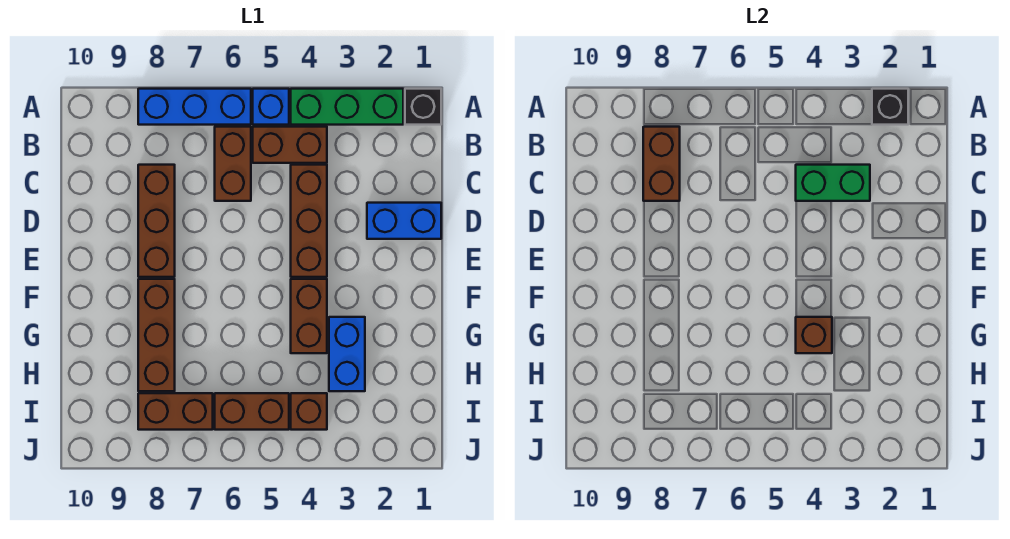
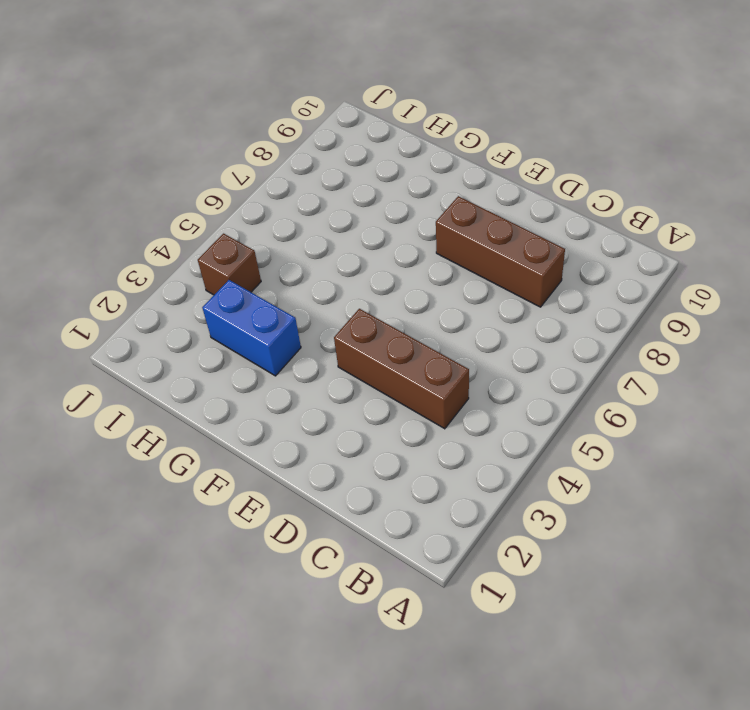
none -> black 1x1 brick [405,89,441,125]
none -> green 1x3 brick [291,89,403,125]
none -> blue 1x1 brick [253,89,289,125]

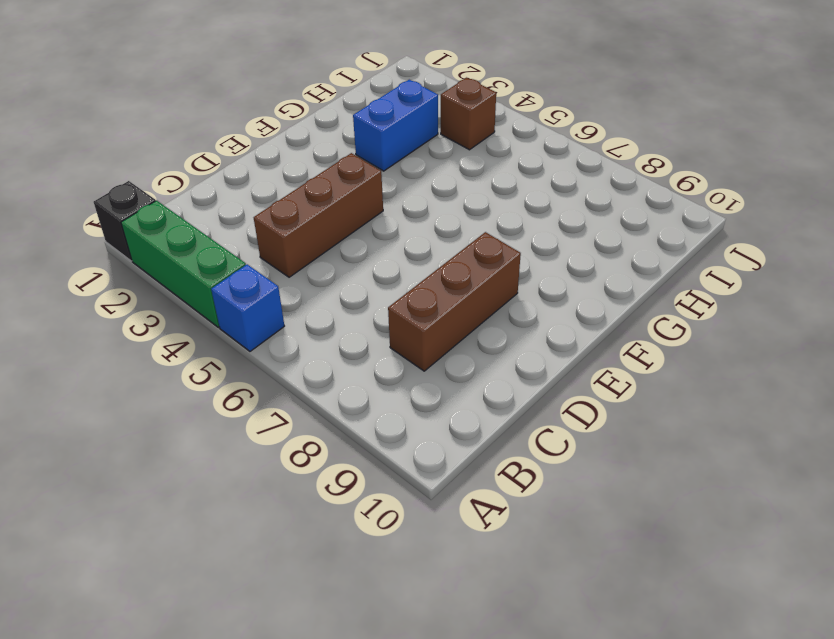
none -> blue 1x3 brick [138,89,251,125]
none -> brown 1x2 brick [253,127,327,163]
none -> brown 1x2 brick [215,127,251,201]

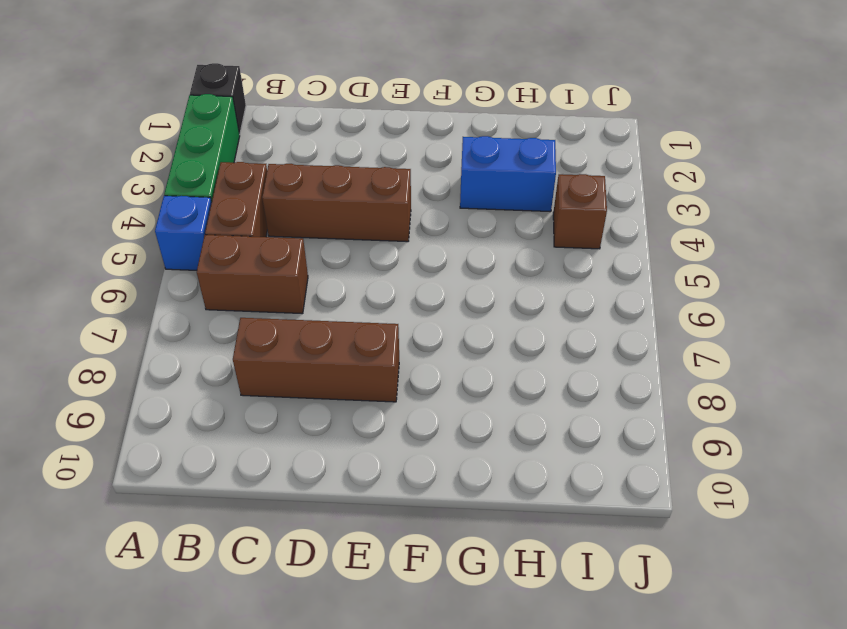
none -> blue 1x3 brick [138,89,251,125]
none -> blue 1x2 brick [367,203,441,239]
none -> brown 1x2 brick [291,279,327,353]

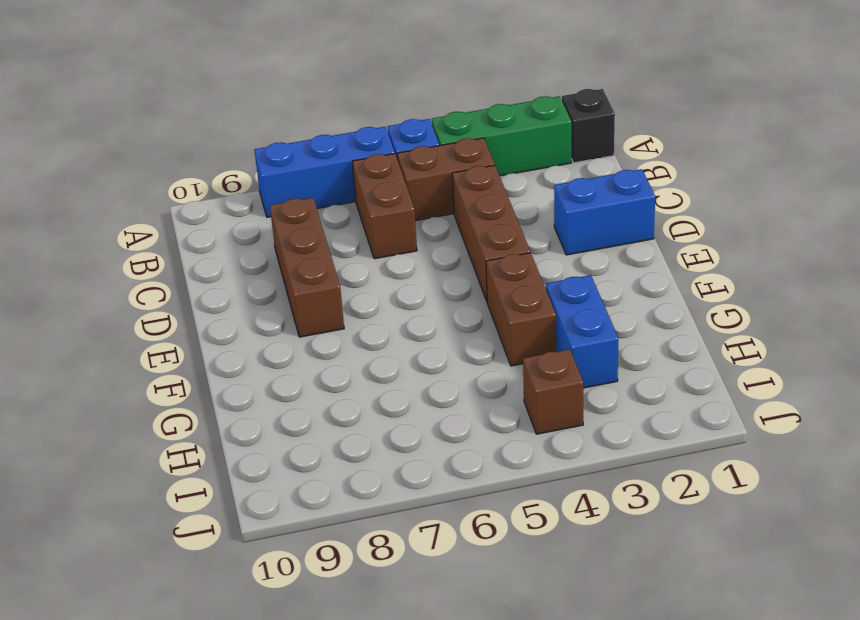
none -> brown 1x3 brick [138,279,175,391]
none -> brown 1x2 brick [215,393,289,430]
none -> brown 1x2 brick [138,393,213,430]

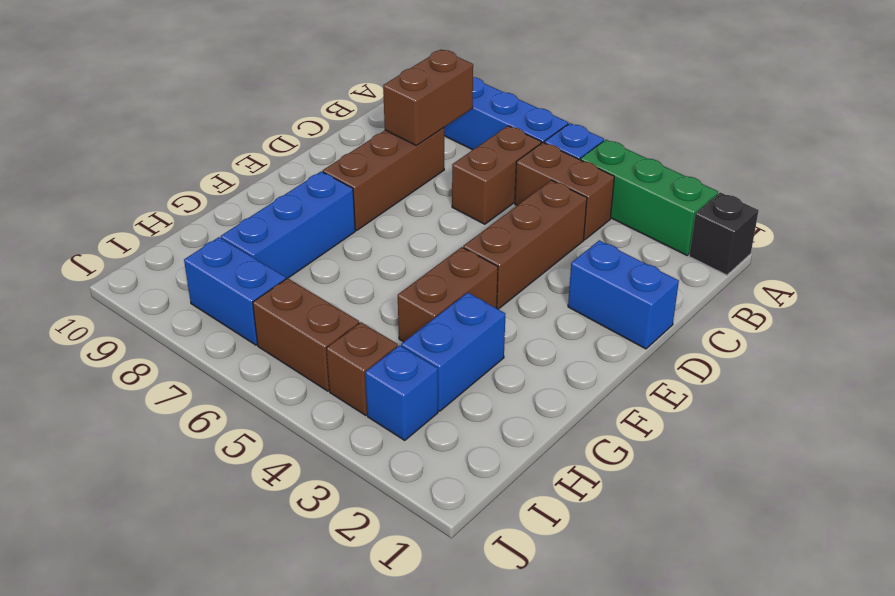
blue 1x3 brick [221,171,355,279] -> brown 1x3 brick [138,279,175,391]
blue 1x1 brick [365,345,438,440] -> none
blue 1x2 brick [184,237,286,345] -> brown 1x2 brick [138,393,213,430]
none -> black 1x1 brick [872,89,908,125]
none -> green 1x2 brick [796,165,870,201]
none -> brown 1x1 brick [796,317,832,353]

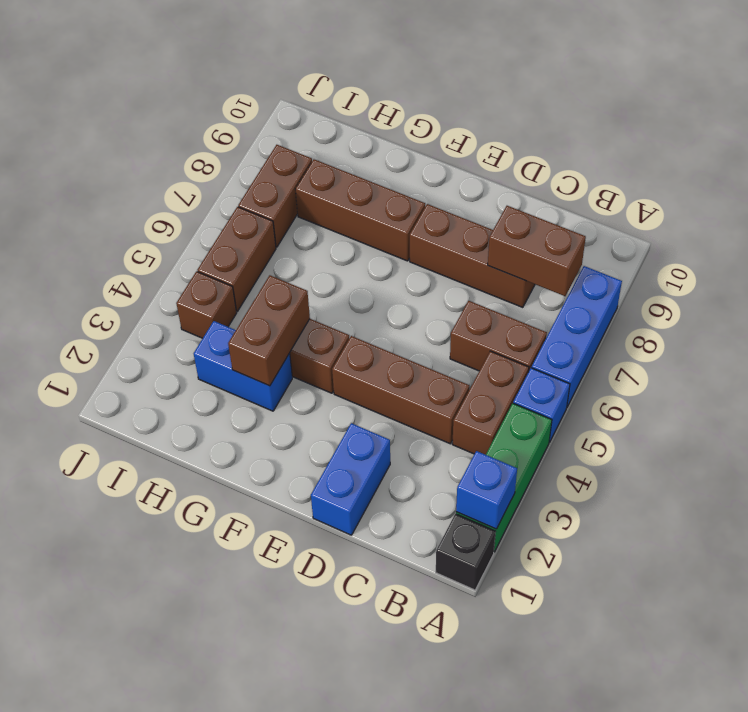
blue 1x1 brick [456,451,517,529] -> black 1x1 brick [872,89,908,125]
brown 1x2 brick [228,275,310,386] -> brown 1x1 brick [796,317,832,353]
none -> green 1x2 brick [796,165,870,201]

